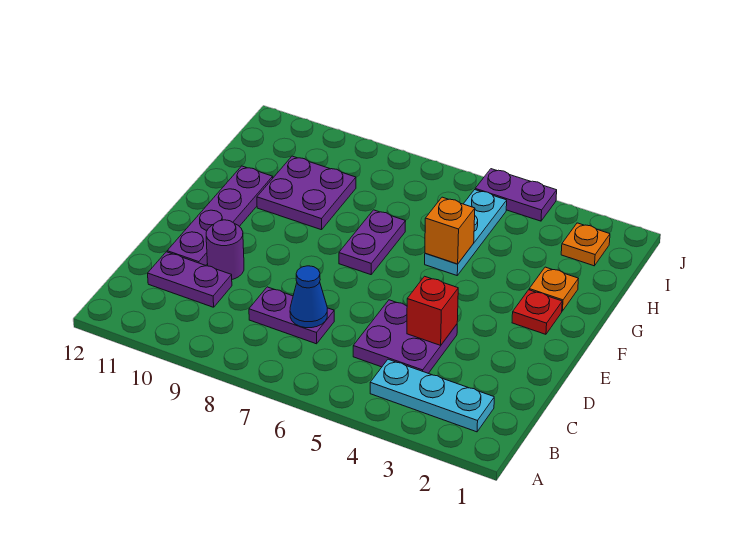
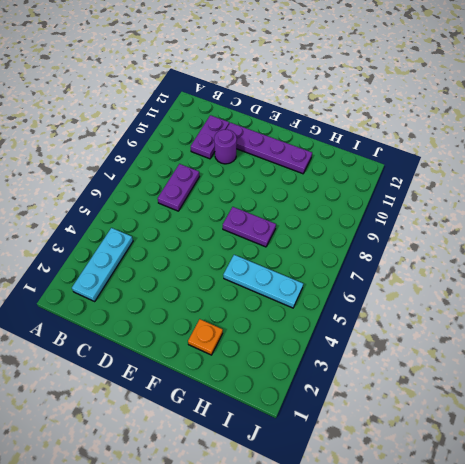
none -> purple 2x2 plate [353,300,457,373]
none -> red 1x1 plate [512,290,562,334]
none -> purple 2x2 plate [257,156,356,230]

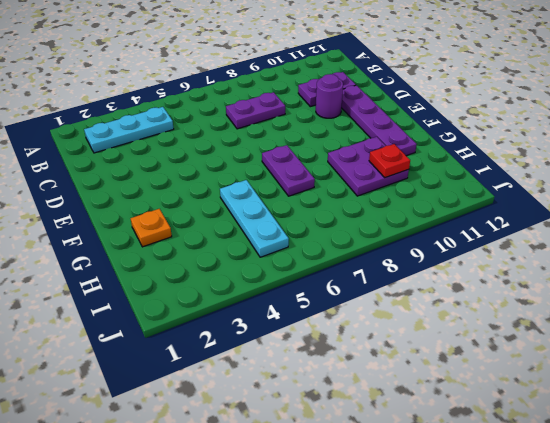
red 1x1 plate [369,144,410,178] -> red 1x1 plate moved to [512,290,562,334]
none -> purple 2x2 plate [353,300,457,373]
none -> orange 1x1 plate [561,223,610,266]
none -> purple 1x2 plate [475,169,557,221]

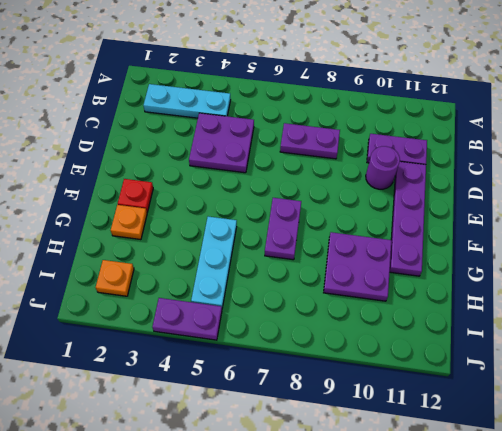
none -> blue 1x1 cone [290,266,327,328]
none -> red 1x1 brick [407,276,458,345]
none -> orange 1x1 brick [425,197,475,264]

